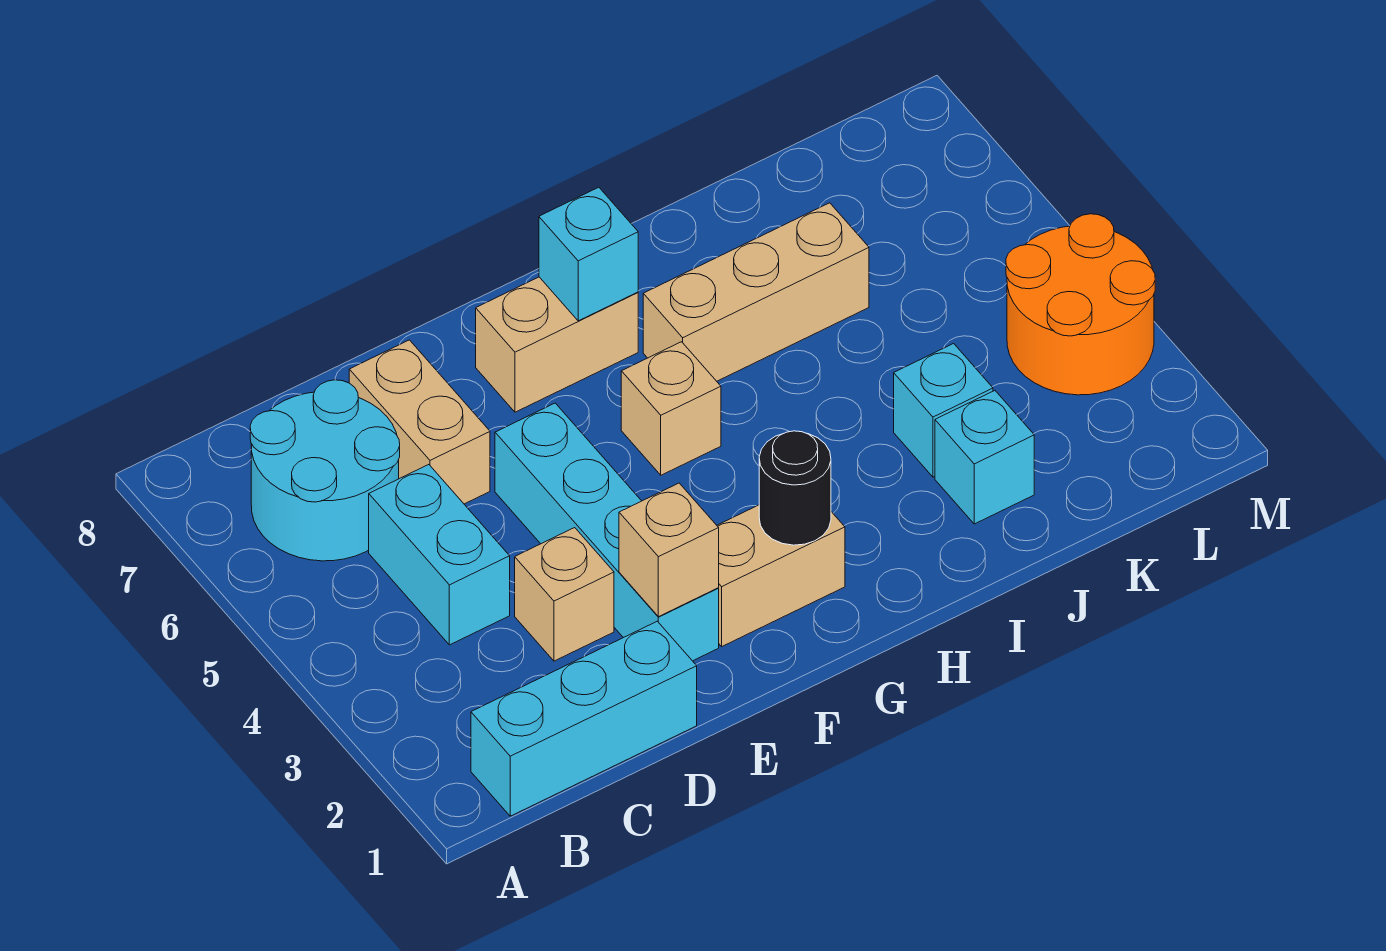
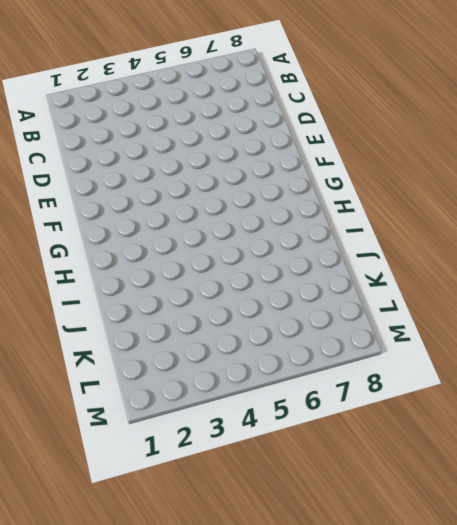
none -> cyan 1x3 brick [471,621,697,816]
none -> cyan 2x2 round brick [250,380,400,561]
none -> cyan 1x2 brick [369,465,510,645]

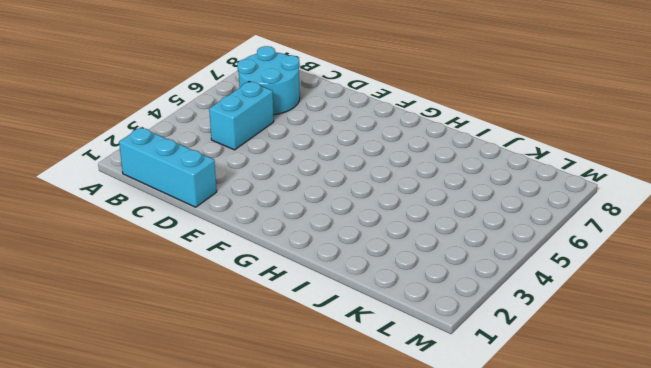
none -> tan 1x1 brick [515,528,614,661]
none -> tan 1x2 brick [349,340,490,504]
none -> cyan 1x4 brick [495,403,719,661]

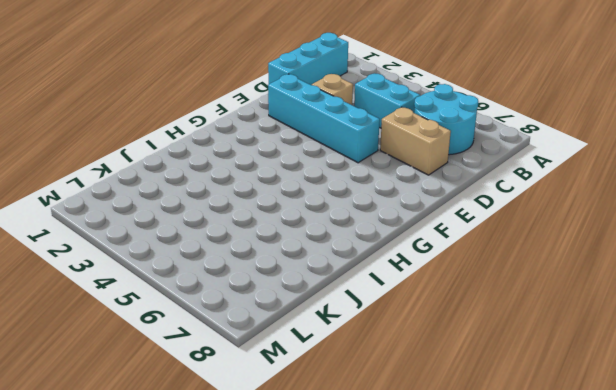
none -> tan 1x2 brick [717,505,845,646]
none -> tan 1x2 brick [476,277,638,412]
none -> tan 1x1 brick [621,342,721,475]

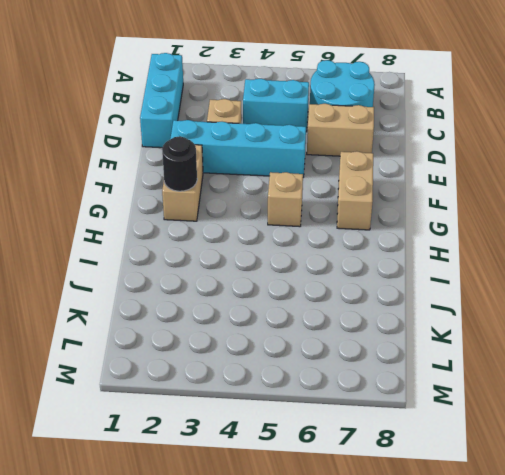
none -> tan 1x3 brick [643,203,869,381]
none -> cyan 1x1 brick [935,391,1034,524]
none -> cyan 1x1 brick [894,344,993,477]

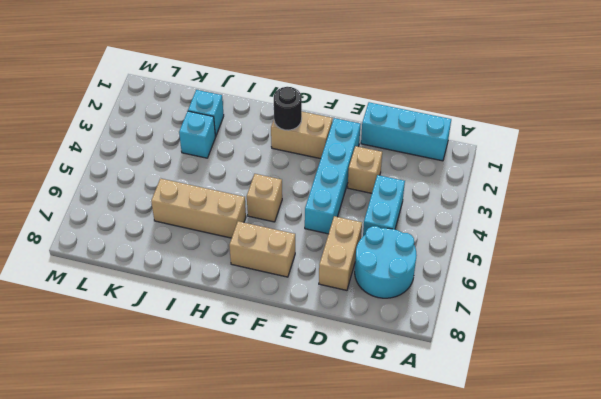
none -> orange 2x2 round brick [1006,214,1155,395]
none -> tan 1x1 brick [619,483,719,617]
none -> cyan 1x1 brick [539,187,638,321]

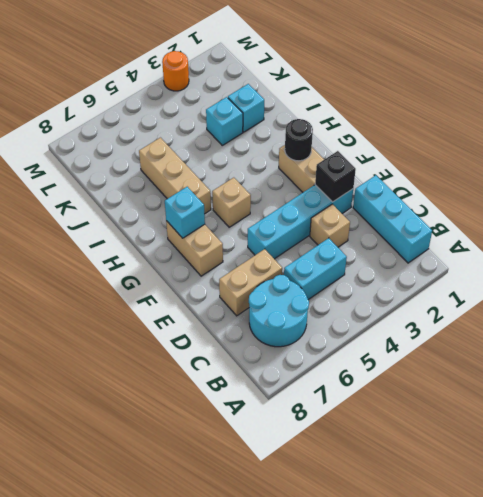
black 1x1 brick [315,151,356,202] -> tan 1x1 brick [619,483,719,617]
orange 1x1 round brick [162,51,189,91] -> orange 2x2 round brick [1006,214,1155,395]

